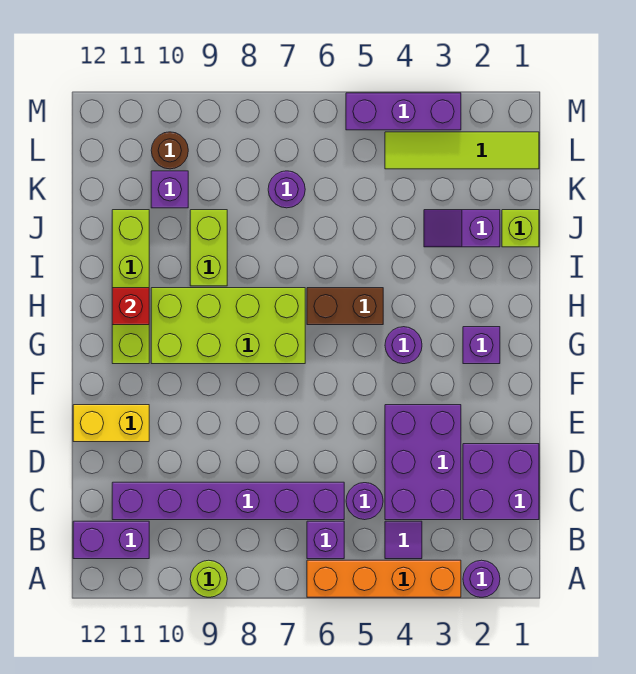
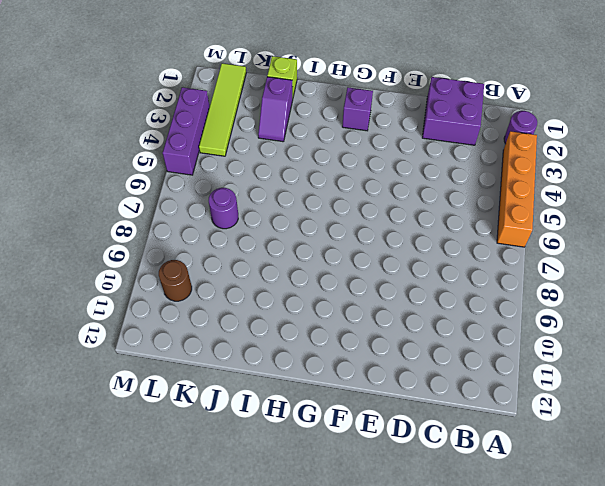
none -> lime 1x1 round brick [190,560,227,597]
none -> purple 1x1 tile [385,521,422,559]
none -> purple 1x1 brick [307,521,344,559]

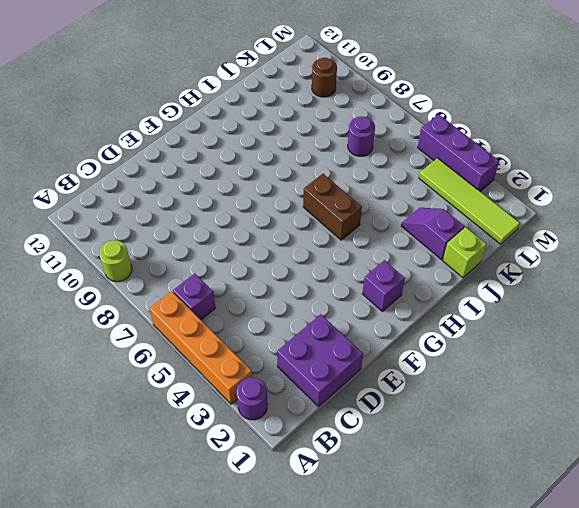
none -> purple 1x1 tile [385,521,422,559]
none -> purple 1x2 brick [73,521,149,559]
none -> purple 2x3 brick [385,405,461,520]

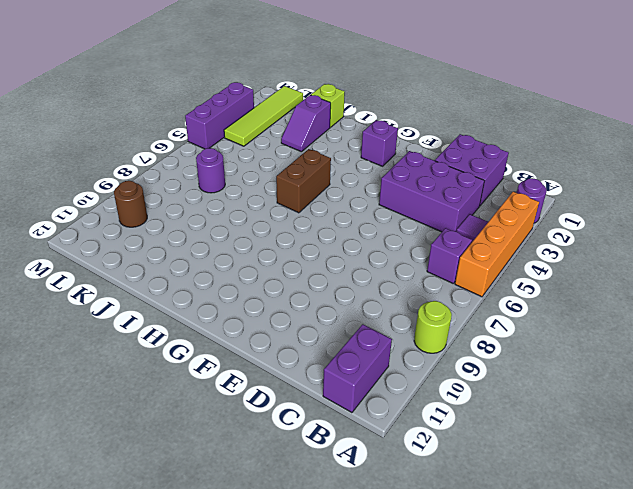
none -> purple 1x1 round brick [346,483,383,520]
none -> purple 1x6 brick [112,482,344,520]
none -> yellow 1x2 brick [73,405,149,442]

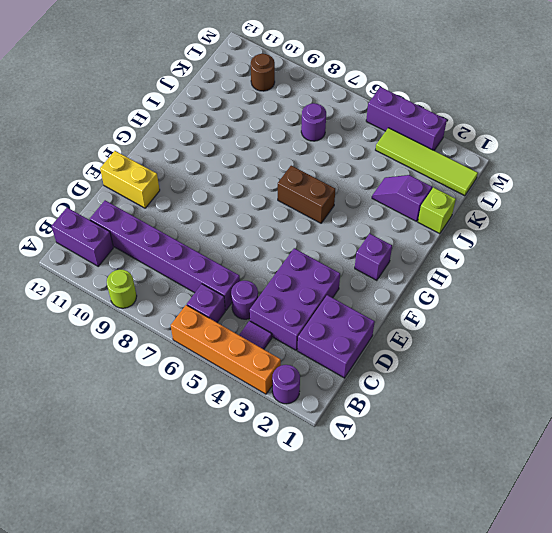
none -> purple 1x1 round brick [385,327,422,364]
none -> lime 2x4 brick [151,288,305,364]
none -> lime 1x4 brick [112,210,149,364]

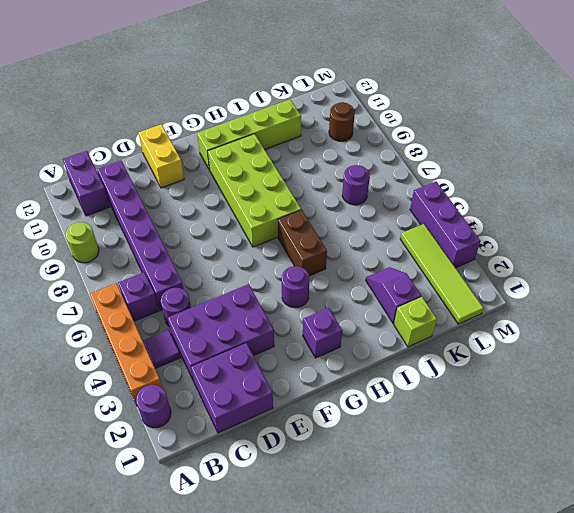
none -> lime 1x2 brick [190,210,227,286]
none -> purple 1x1 brick [151,171,188,208]
none -> red 1x1 brick [112,288,149,325]

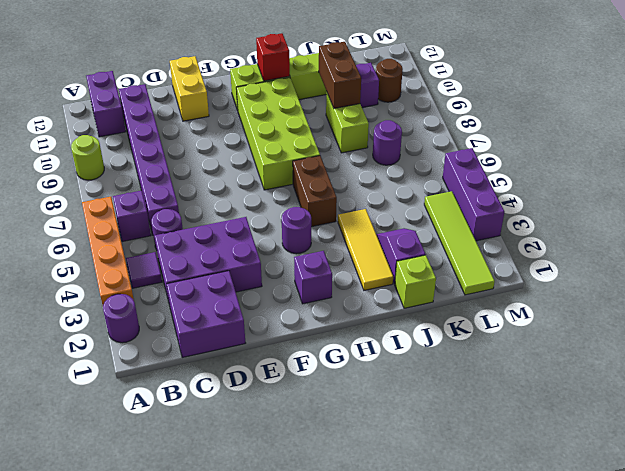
yellow 1x3 tile [338,209,393,290] -> none
lime 1x2 brick [326,91,369,153] -> lime 1x2 brick turned to [190,210,227,286]
brown 1x2 brick [319,42,361,108] -> none

